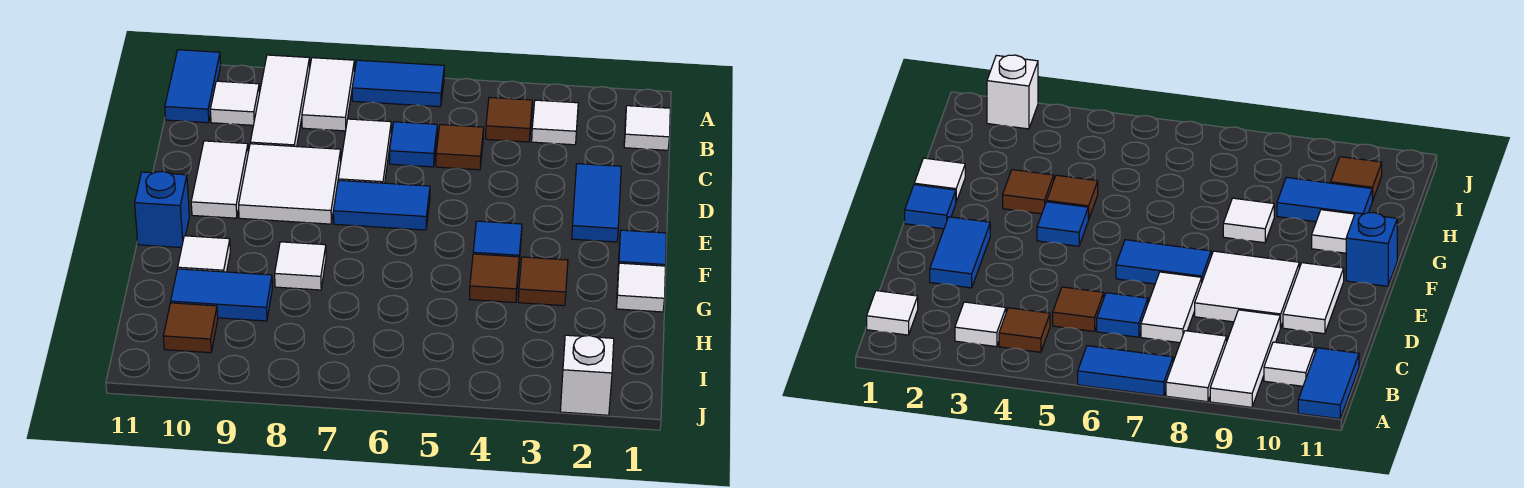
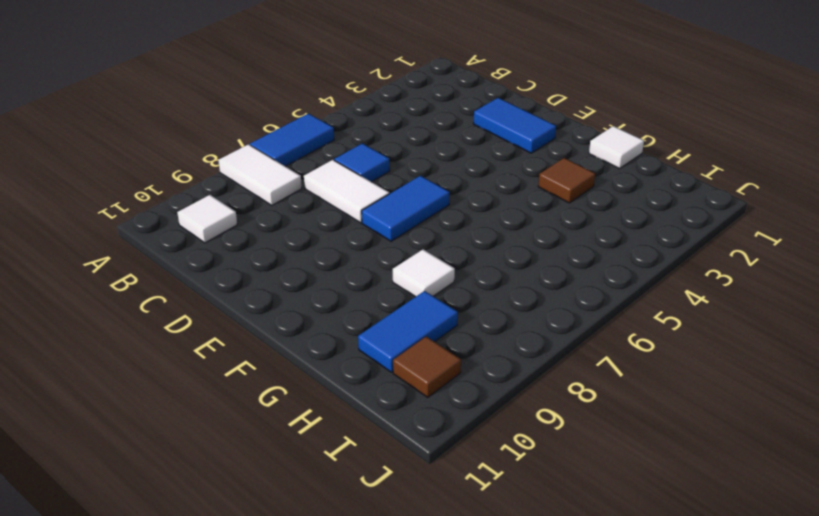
none -> white 1x3 tile [250,55,310,147]
none -> blue 1x2 tile [165,50,221,123]
none -> white 1x1 tile [624,106,670,150]

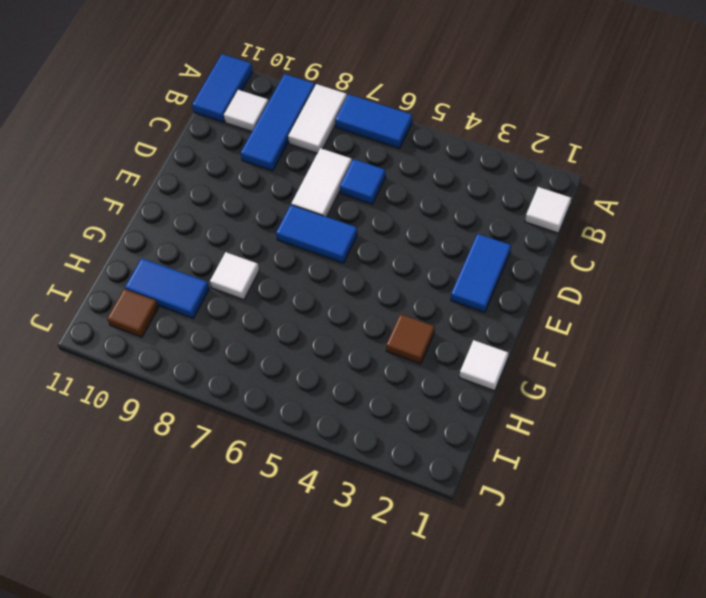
blue 1x3 tile [241,74,315,171] -> white 1x3 tile [250,55,310,147]
none -> white 1x1 tile [532,100,578,145]
none -> brown 1x1 tile [486,97,532,142]
none -> brown 1x1 tile [436,125,484,170]

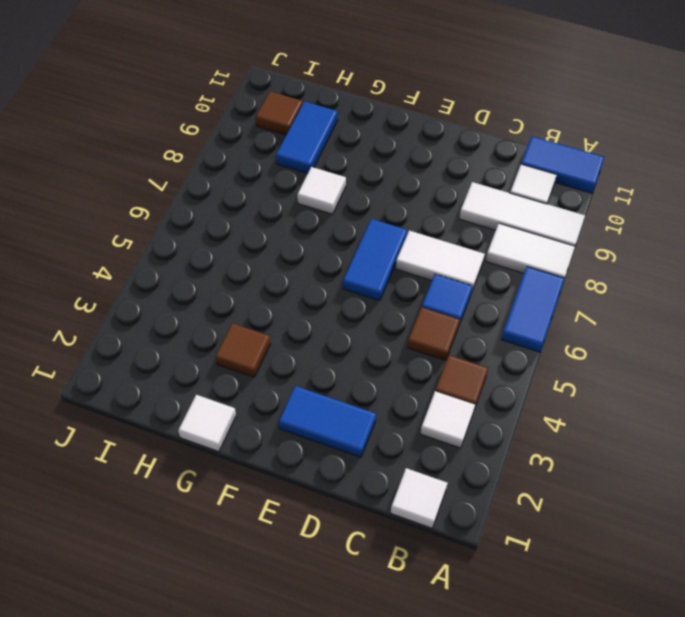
none -> white 2x2 tile [239,144,341,224]
none -> white 1x2 tile [191,141,248,218]
none -> blue 1x1 tile [618,230,667,269]

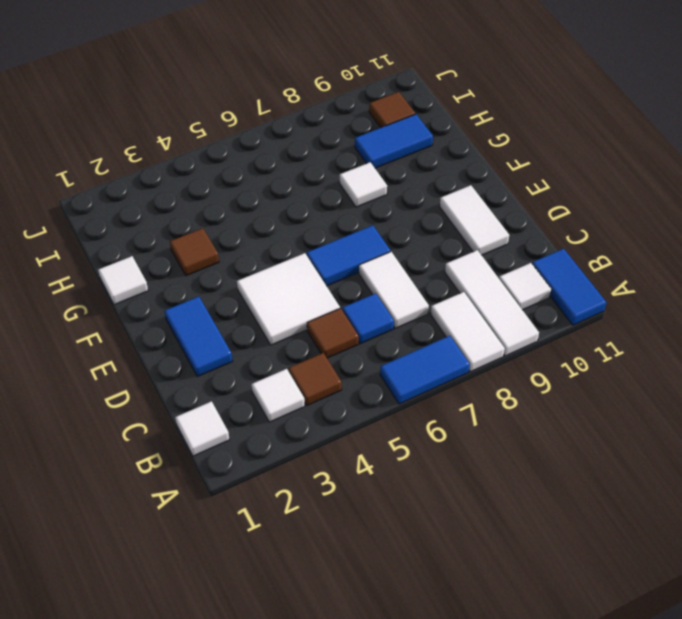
white 2x2 tile [237,253,340,345] -> white 2x2 tile moved to [239,144,341,224]
none -> blue 1x1 tile [618,230,667,269]
none -> blue 1x1 tile [473,221,522,260]
none -> blue 1x1 brick [135,171,189,248]

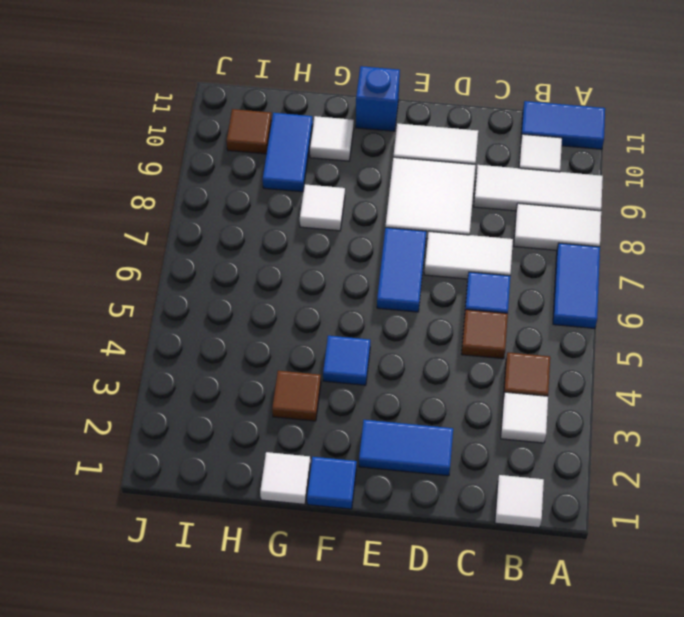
none -> brown 1x1 tile [470,254,519,303]
none -> white 1x1 brick [560,335,614,415]

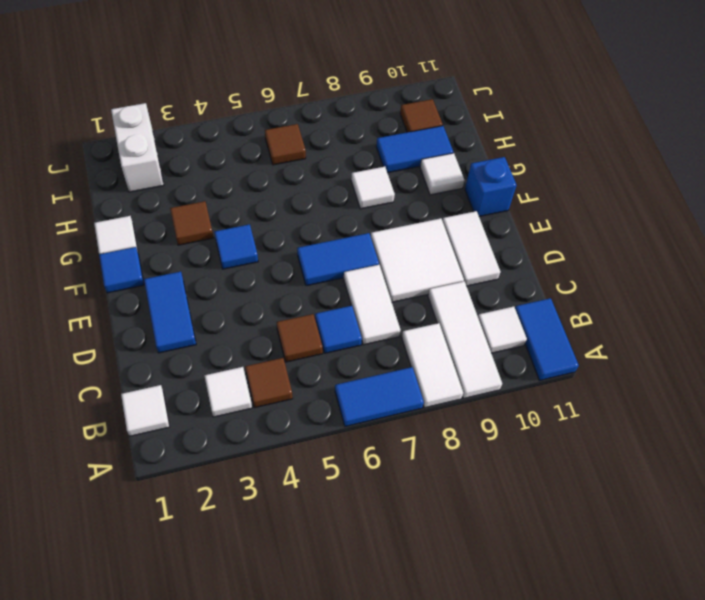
white 1x2 brick [111,103,164,192] -> white 1x1 brick [560,335,614,415]
brown 1x1 tile [265,124,306,165] -> brown 1x1 tile moved to [470,254,519,303]

